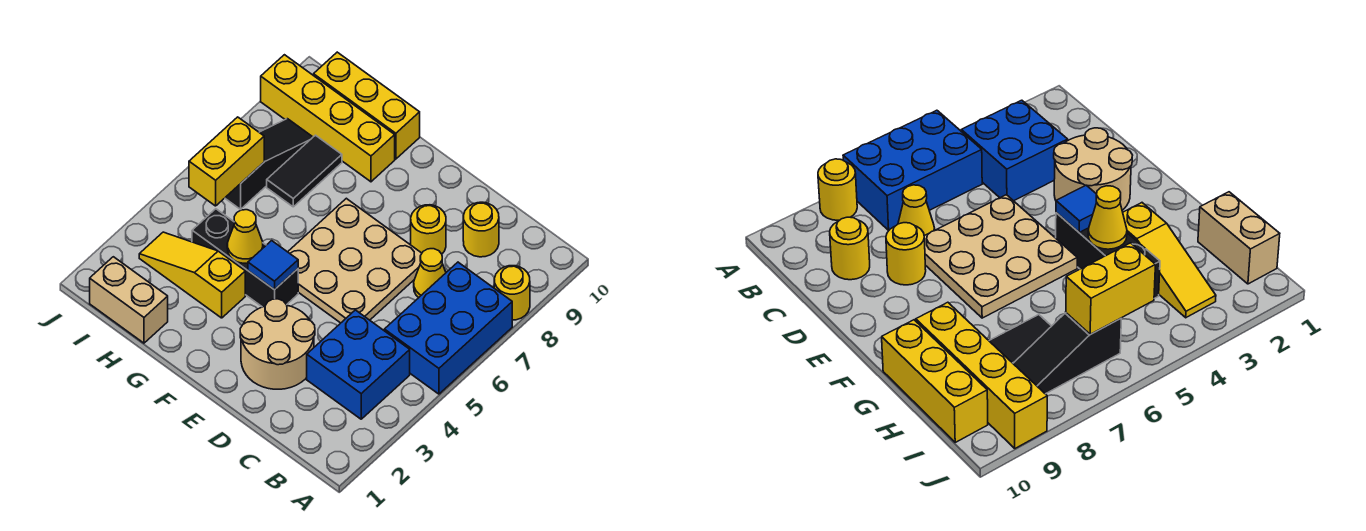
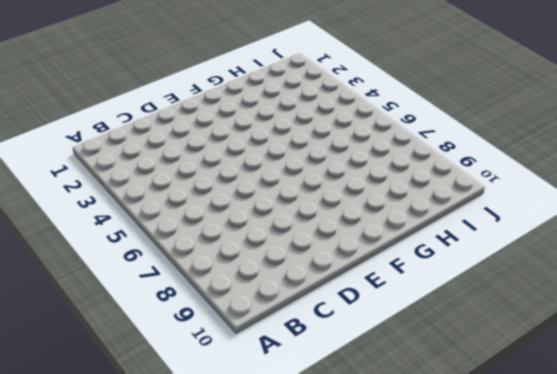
none -> blue 2x3 brick [384,262,512,394]
none -> yellow 1x1 round brick [494,266,530,320]
none -> blue 2x2 brick [307,310,410,419]

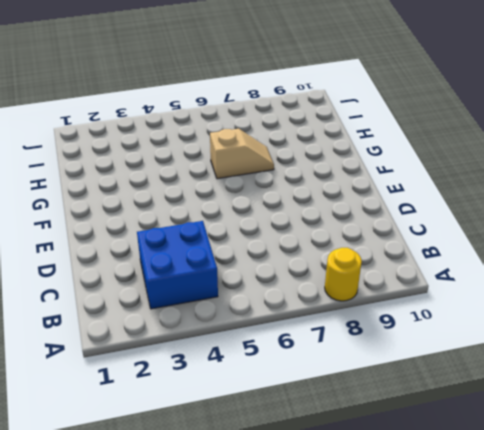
tan 1x2 slope [210,129,274,179] -> none
none -> blue 2x3 brick [384,262,512,394]
none -> yellow 1x1 cone [414,249,446,298]
none -> yellow 1x1 round brick [463,202,499,257]

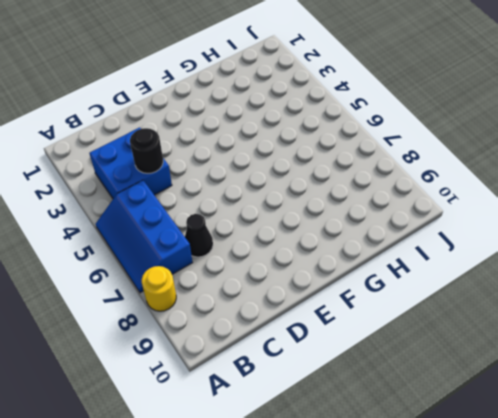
blue 2x3 slope [96,180,193,293] -> blue 2x3 brick [384,262,512,394]
black 1x1 round brick [130,128,163,173] -> none
black 1x1 cone [185,214,213,257] -> yellow 1x1 cone [414,249,446,298]
none -> yellow 1x1 round brick [463,202,499,257]
none -> tan 2x2 round brick [240,299,315,389]
none -> tan 3x3 plate [288,198,422,323]

